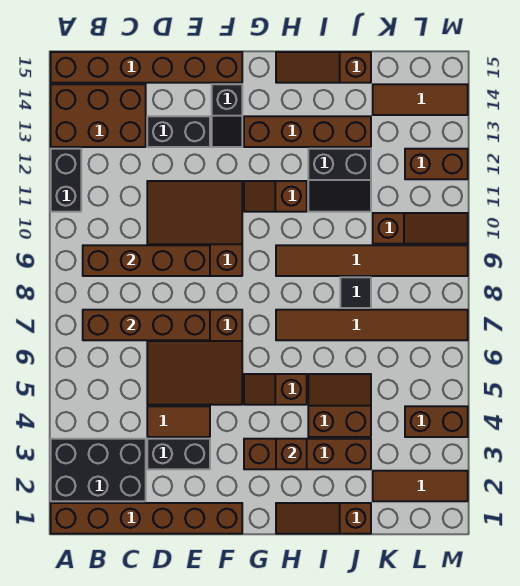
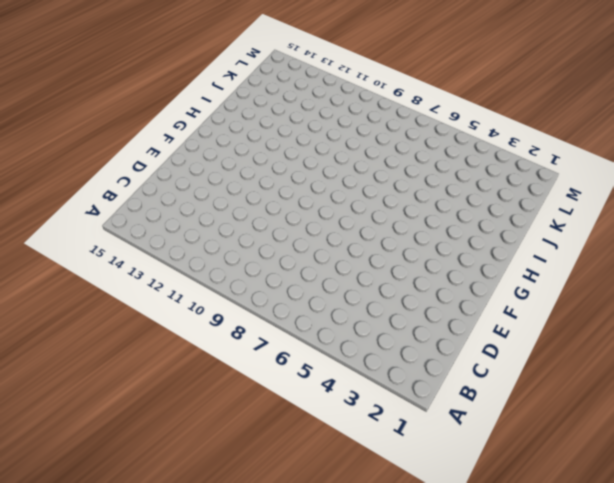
none -> brown 1x6 brick [51,503,242,534]
none -> black 2x3 brick [51,439,146,501]
none -> black 1x2 brick [51,149,81,212]
none -> brown 2x3 brick [51,84,146,147]

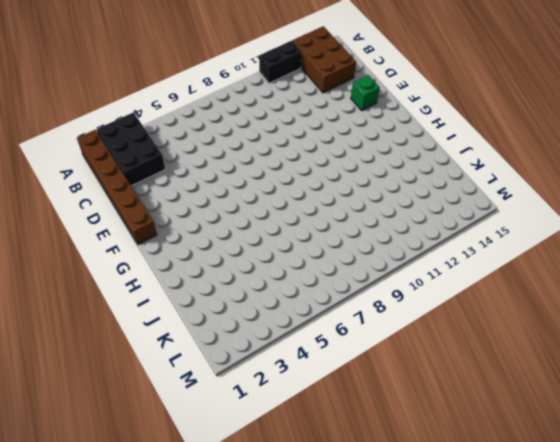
green 1x1 brick [351,75,380,110] -> none
none -> brown 1x6 brick [51,52,242,83]
none -> black 1x2 brick [147,439,210,469]
none -> brown 1x2 tile [147,406,210,437]
none -> brown 3x3 slope [147,310,242,405]

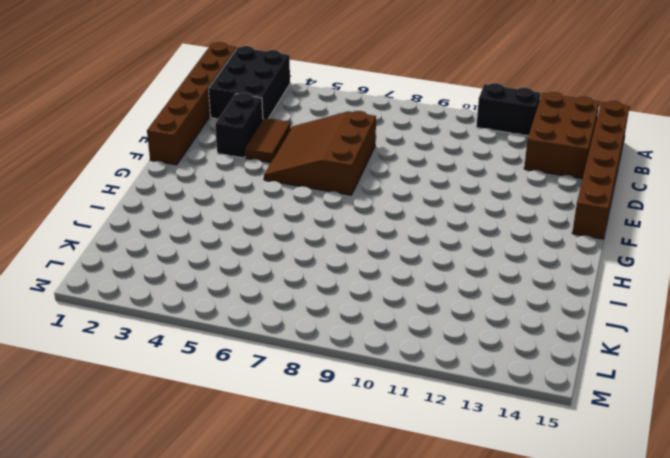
none -> brown 3x3 slope [147,181,242,276]
none -> black 1x2 brick [147,116,210,147]
none -> black 1x2 slope [212,84,242,147]
none -> brown 1x4 brick [244,439,371,469]

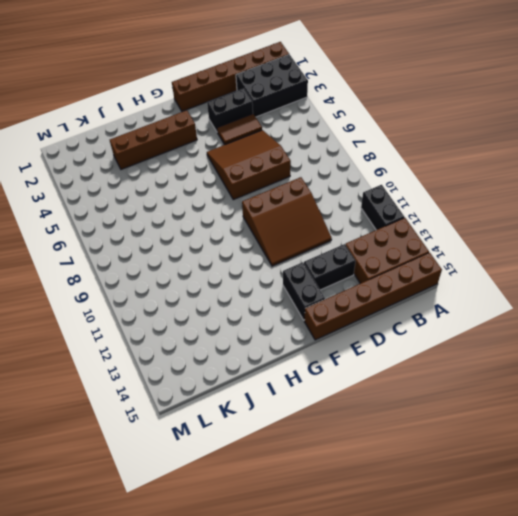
black 1x2 brick [283,262,325,320] -> black 1x2 slope [212,84,242,147]
none -> brown 1x2 slope [244,374,307,405]
none -> brown 1x2 slope [244,181,307,212]
none -> brown 1x4 brick [244,116,371,147]
none -> brown 1x3 slope [276,503,371,534]

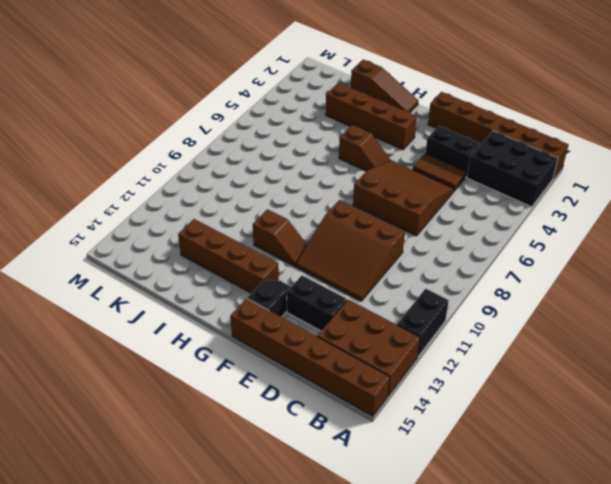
none -> brown 1x6 tile [276,310,468,340]
none -> brown 1x6 tile [276,245,468,276]
none -> brown 1x3 slope [276,52,371,83]
none -> brown 2x2 slope [308,374,371,437]

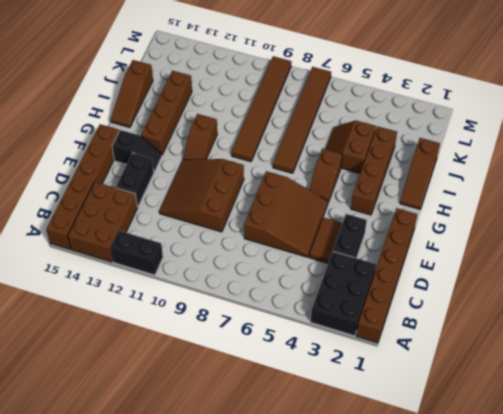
none -> black 2x2 slope [308,149,371,212]
none -> black 1x1 tile [340,277,371,308]
none -> brown 1x3 tile [373,471,468,501]
none -> brown 1x3 slope [373,213,468,244]

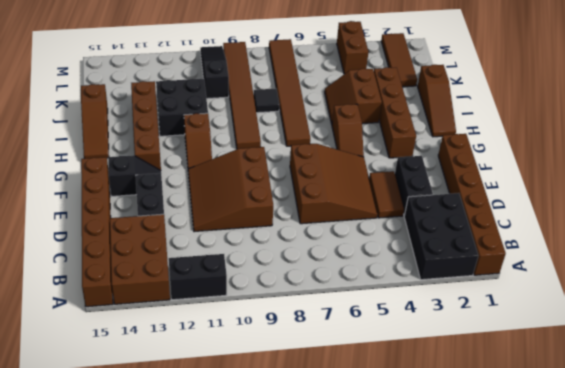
black 2x2 brick [156,78,208,136] -> black 2x2 slope [308,149,371,212]
black 1x3 slope [200,46,229,99] -> brown 1x3 slope [373,213,468,244]
none -> brown 1x3 tile [373,84,468,115]
none -> brown 1x2 brick [405,149,468,179]
none -> brown 1x4 brick [83,310,210,340]
none -> brown 1x4 brick [83,245,210,276]

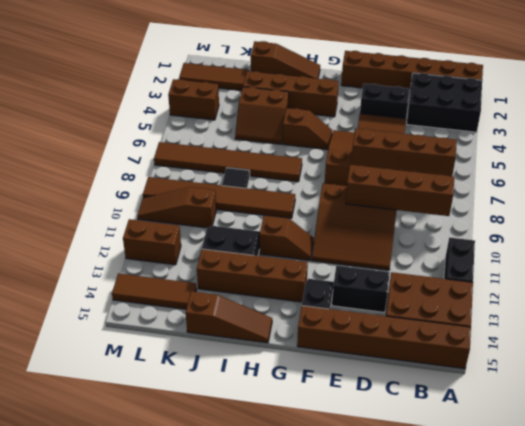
none -> brown 1x1 brick [276,439,307,469]

